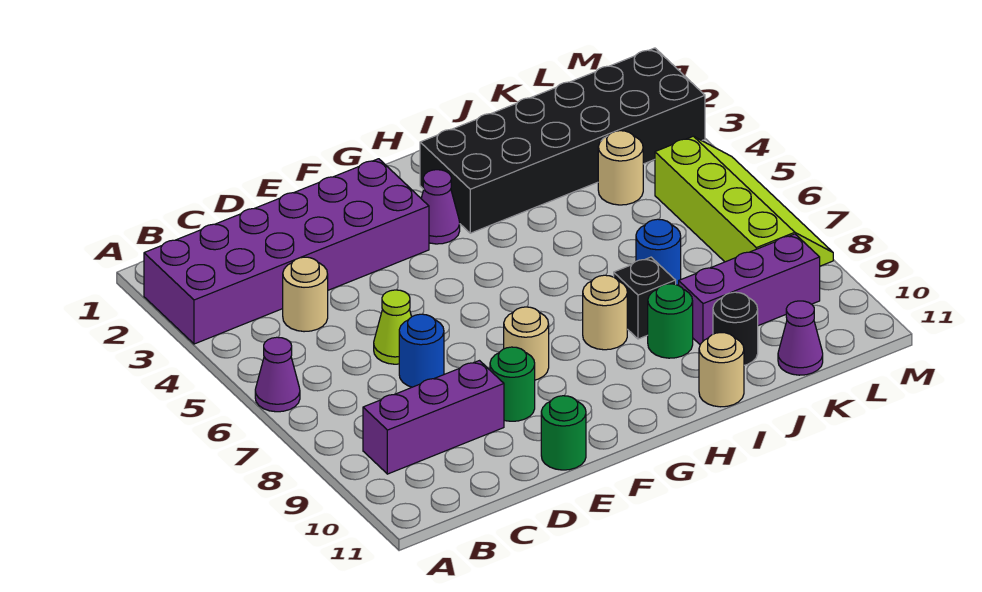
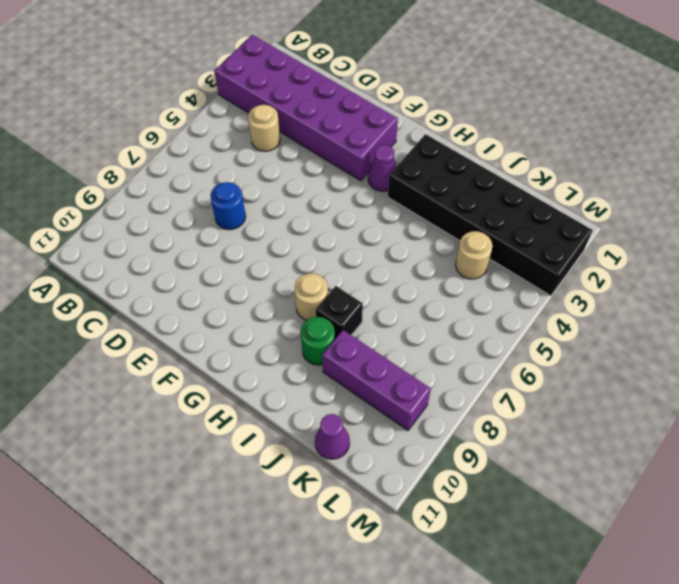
none -> purple 1x1 cone [255,337,300,412]
none -> purple 1x3 brick [363,361,504,474]
none -> lime 1x1 cone [374,290,411,364]

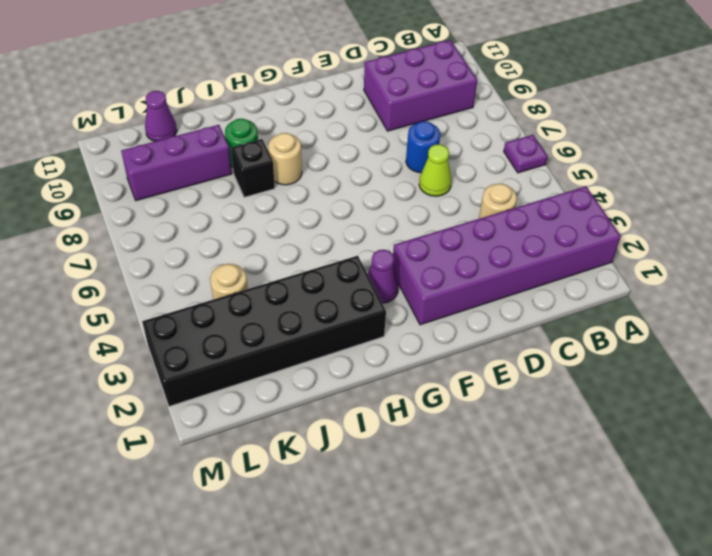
purple 1x1 plate [504,135,548,173] -> purple 1x1 cone [255,337,300,412]
purple 2x3 brick [364,40,477,131] -> purple 1x3 brick [363,361,504,474]
none -> green 1x1 round brick [490,347,535,421]
none -> green 1x1 round brick [541,396,586,470]
none -> tan 1x1 round brick [504,307,549,380]

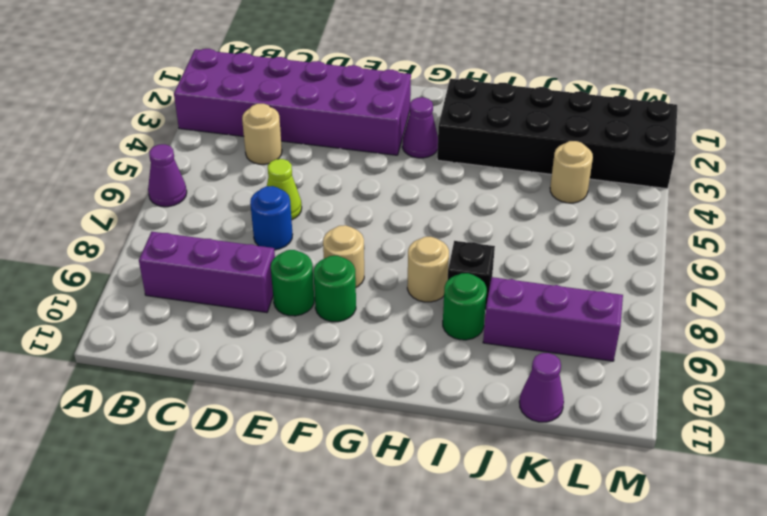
green 1x1 round brick [314,256,356,322] -> green 1x1 round brick moved to [541,396,586,470]
none -> tan 1x1 round brick [699,333,744,407]
none -> blue 1x1 round brick [636,219,681,285]
none -> black 1x1 round brick [713,292,758,365]

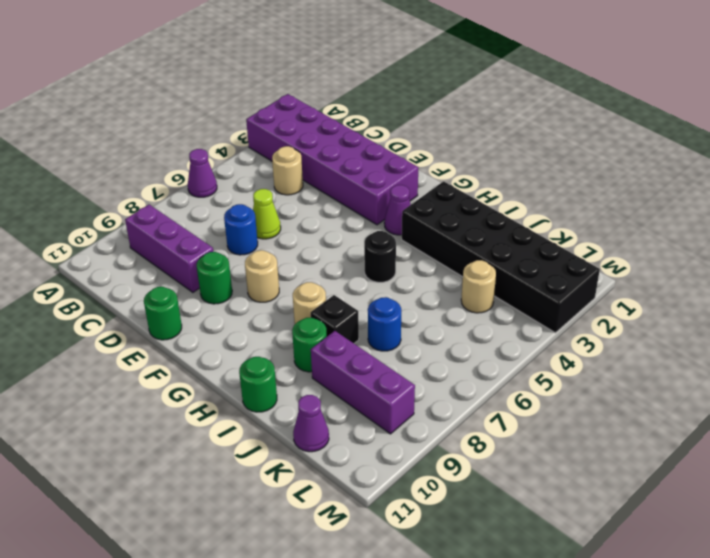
black 1x1 round brick [364,231,396,282] -> black 1x1 round brick moved to [713,292,758,365]
green 1x1 round brick [239,357,277,412] -> tan 1x1 round brick [699,333,744,407]
none -> lime 2x4 slope [655,136,833,266]

